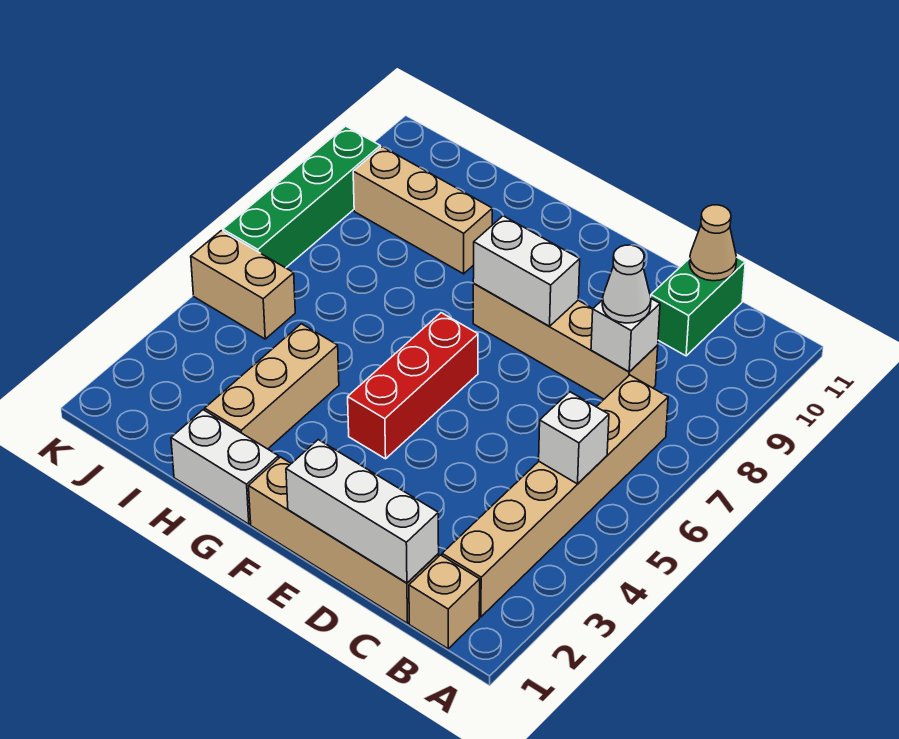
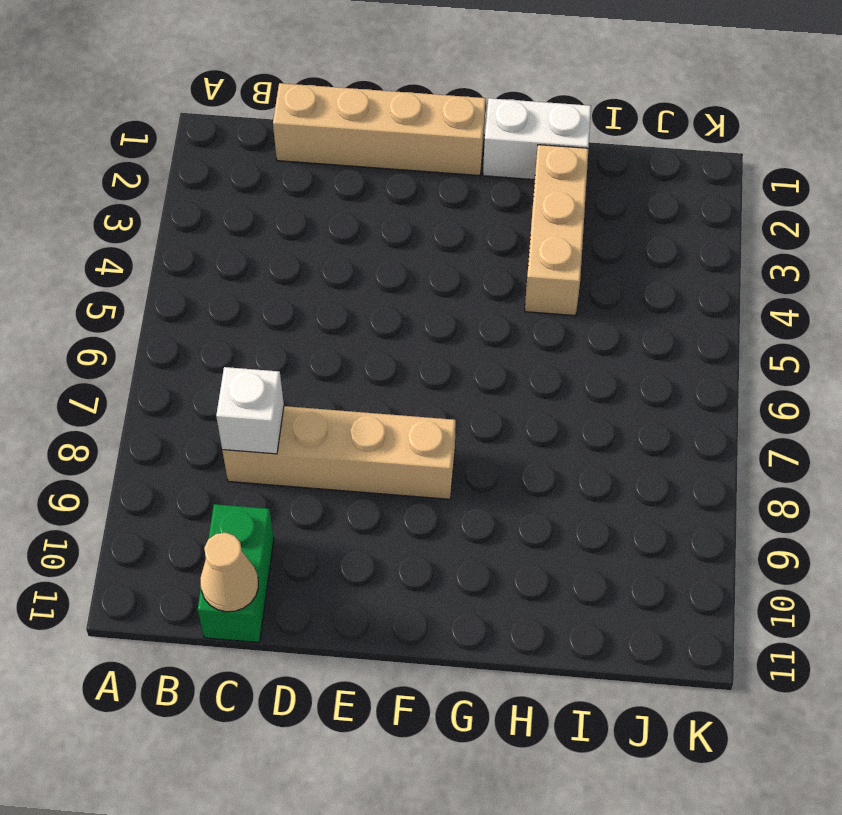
none -> tan 1x1 brick [409,555,480,649]
none -> tan 1x6 brick [442,375,668,617]
none -> red 1x3 brick [348,313,478,459]

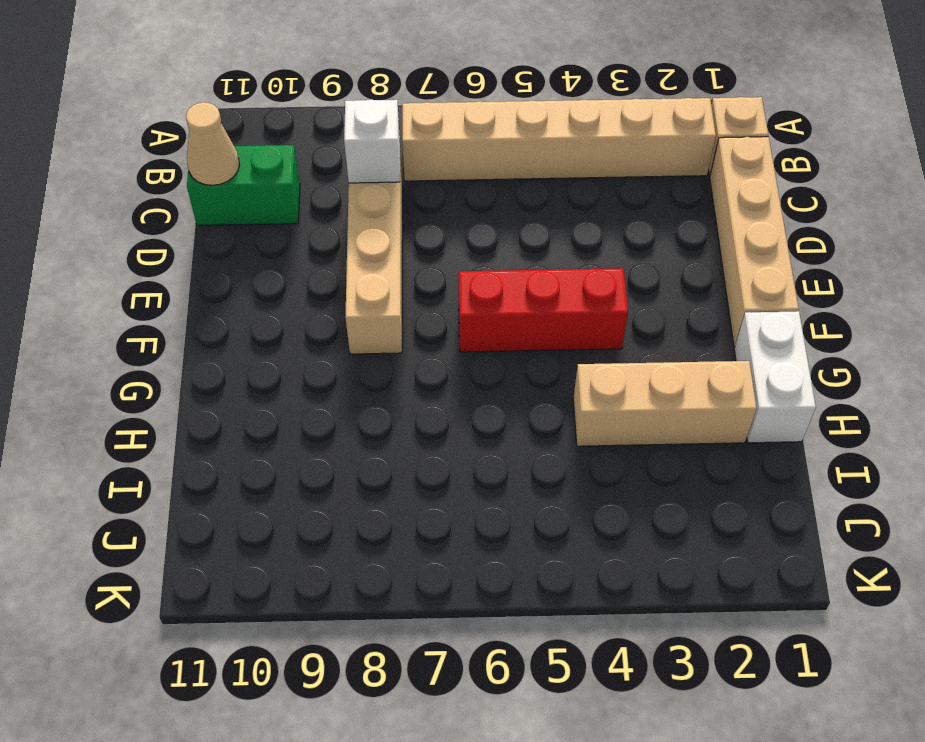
none -> tan 1x3 brick [353,147,492,274]
none -> tan 1x2 brick [191,231,295,339]
none -> green 1x4 brick [223,126,380,268]

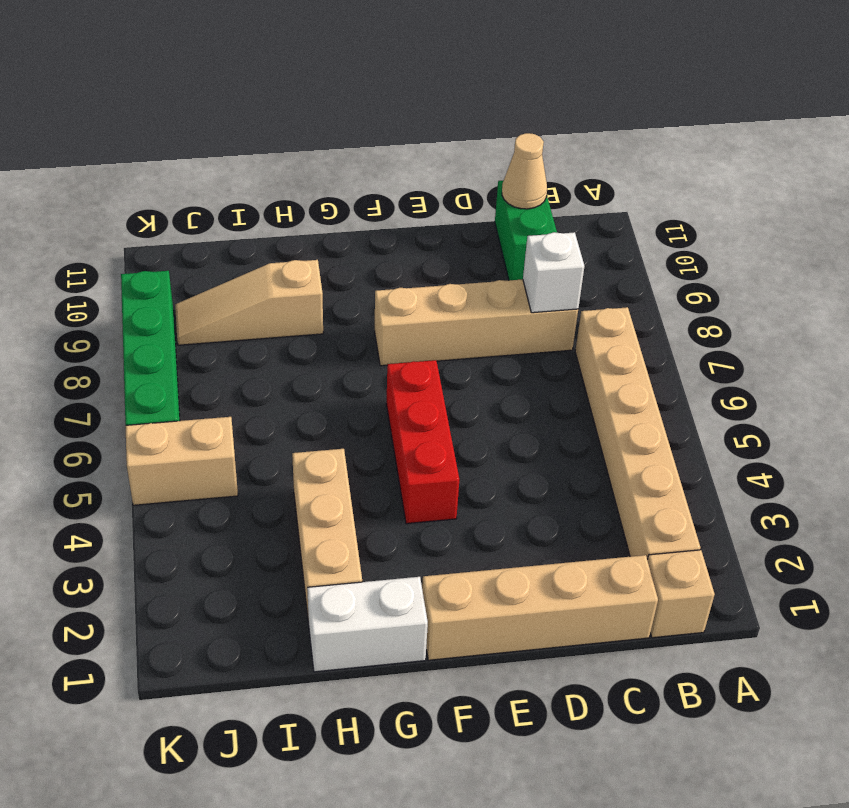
tan 1x3 slope [175,260,323,345] -> tan 1x3 brick [353,147,492,274]
none -> white 1x1 brick [539,392,609,484]
none -> white 1x3 brick [286,440,439,583]
none -> white 1x2 brick [473,216,580,326]

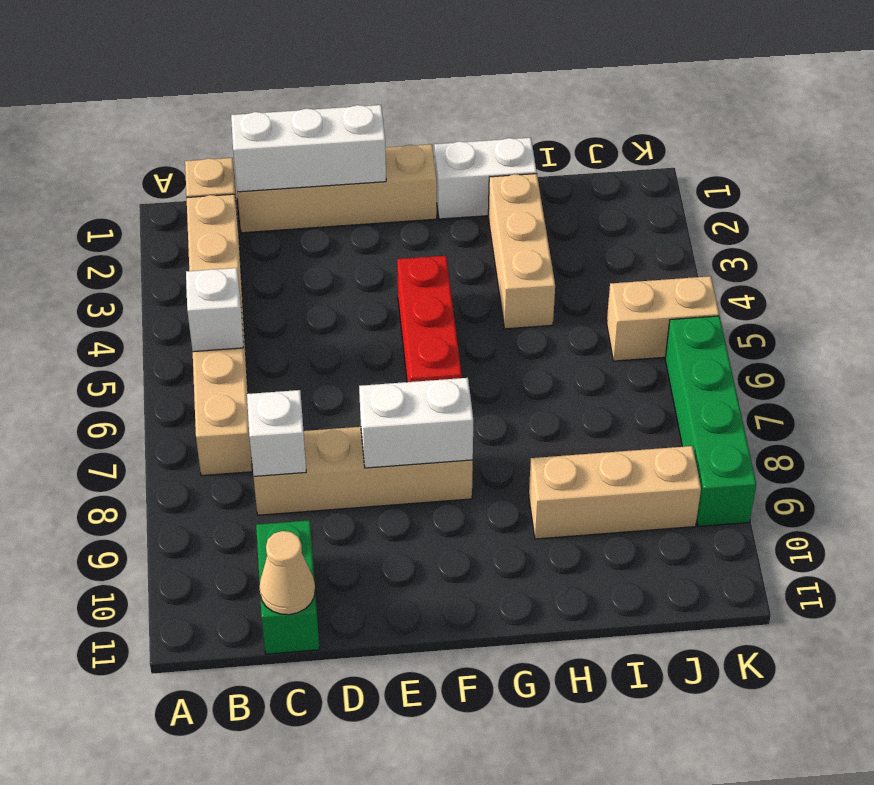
none -> white 1x1 cone [602,245,651,323]

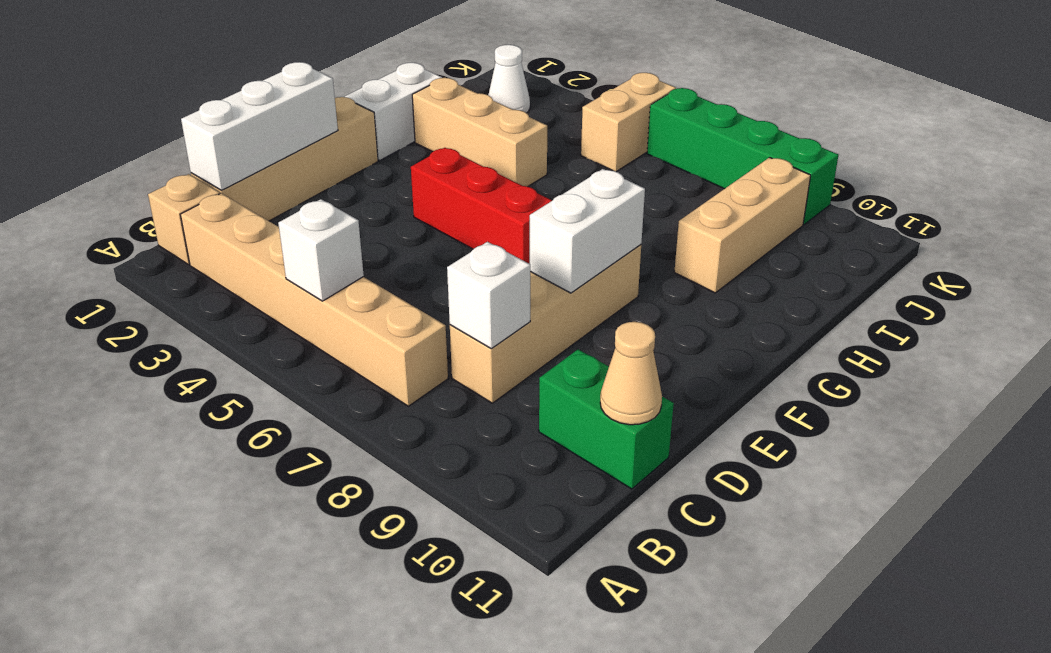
white 1x1 cone [488,45,530,113] -> white 1x1 cone moved to [602,245,651,323]

